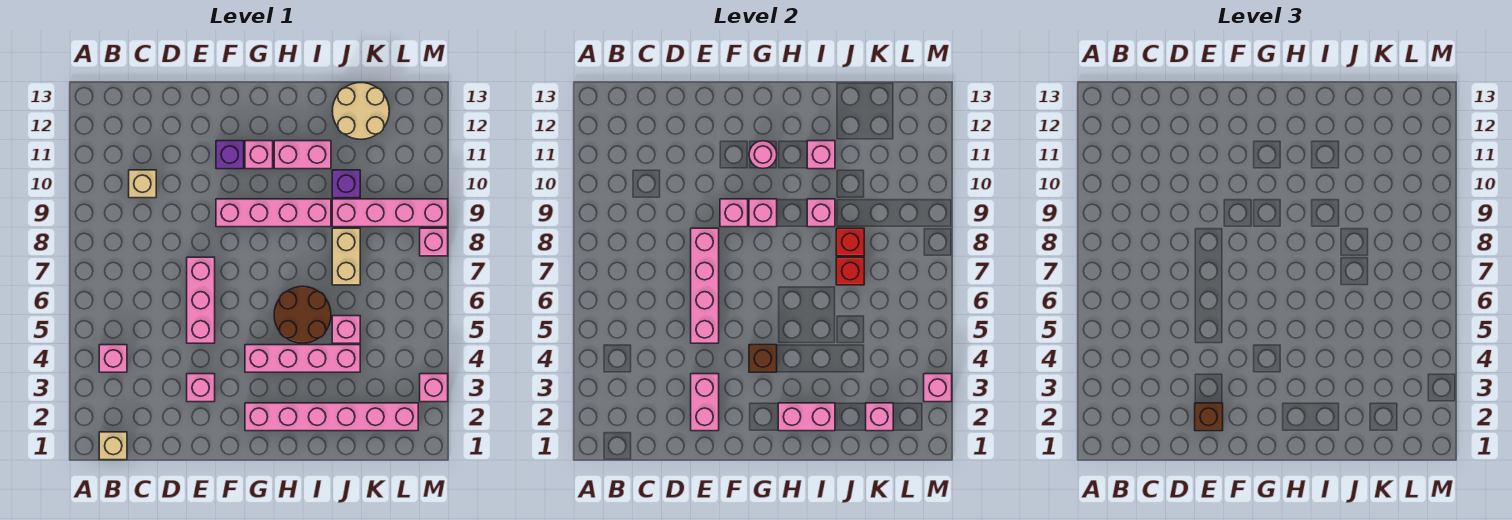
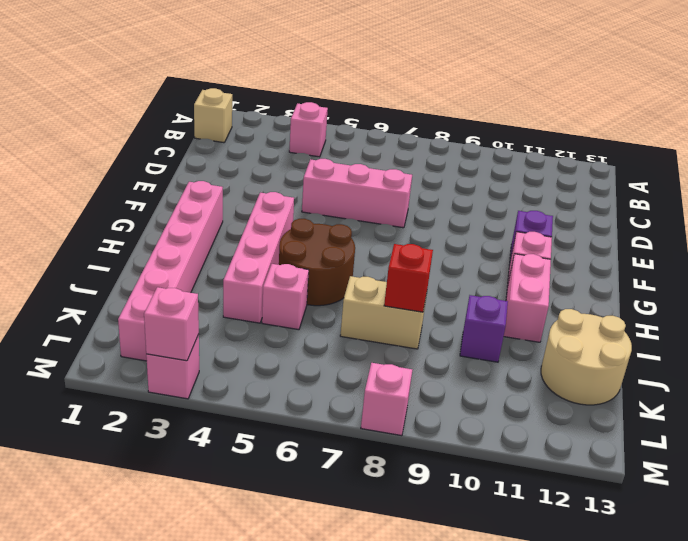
none -> tan 1x1 brick [129,170,156,198]
none -> pink 1x1 brick [187,374,215,402]
none -> pink 1x4 brick [216,199,331,227]
none -> pink 1x4 brick [332,199,448,227]

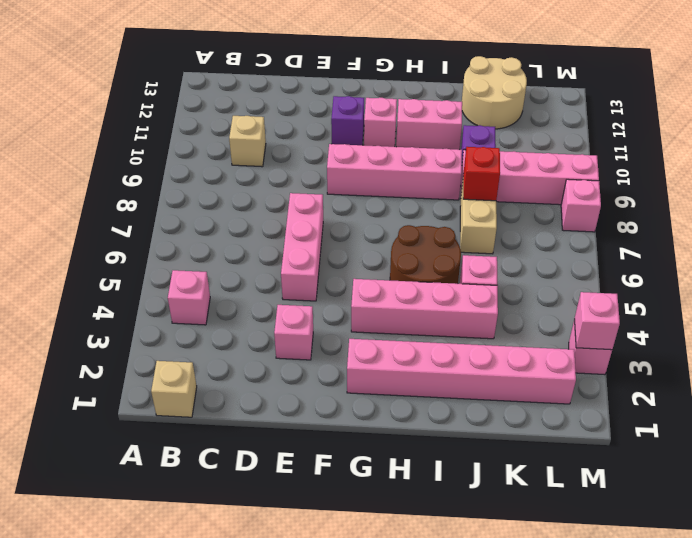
none -> pink 1x2 brick [691,374,719,431]
none -> pink 1x4 brick [691,228,719,343]
none -> pink 1x1 brick [720,199,748,227]
none -> brown 1x1 brick [749,345,777,372]

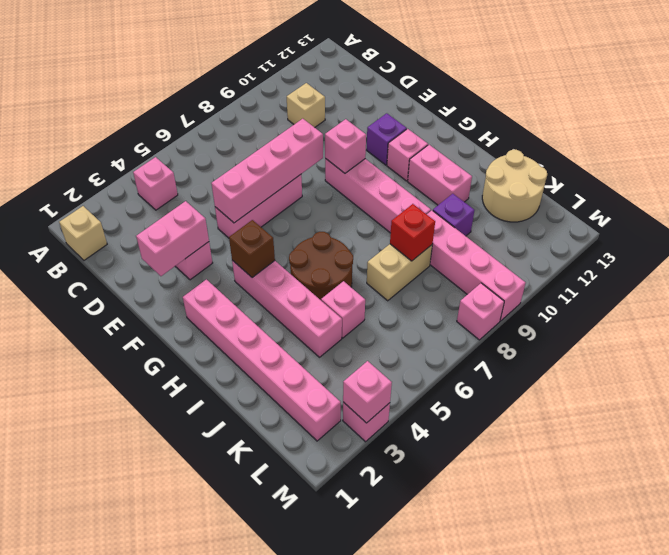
none -> pink 1x1 brick [749,199,777,227]
none -> pink 1x1 round brick [749,141,777,168]
none -> pink 1x2 brick [778,403,835,431]
none -> pink 1x1 brick [807,199,835,227]

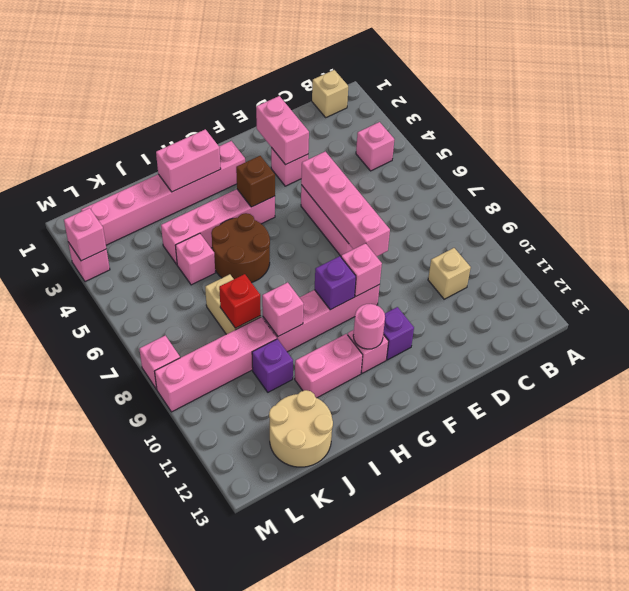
purple 1x1 brick [315,256,356,310] -> pink 1x1 brick [749,199,777,227]
none -> pink 1x1 brick [807,141,835,169]
none -> red 1x1 brick [836,257,864,285]
none -> pink 1x1 brick [866,403,893,431]
none -> brown 1x1 brick [1195,403,1223,431]

